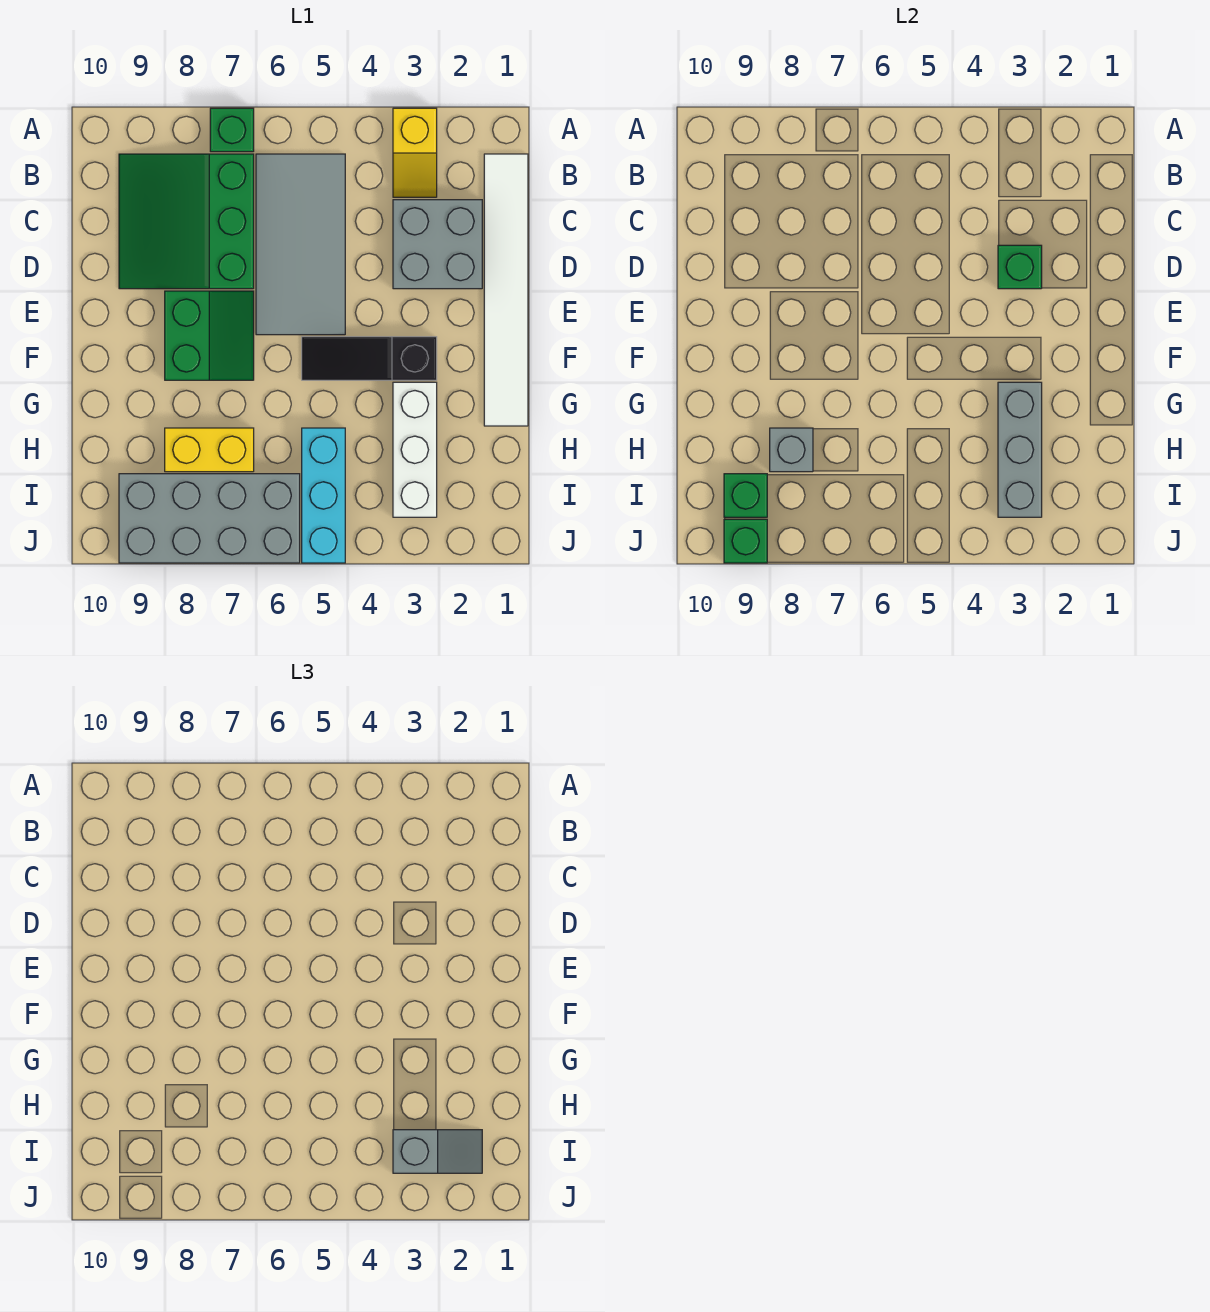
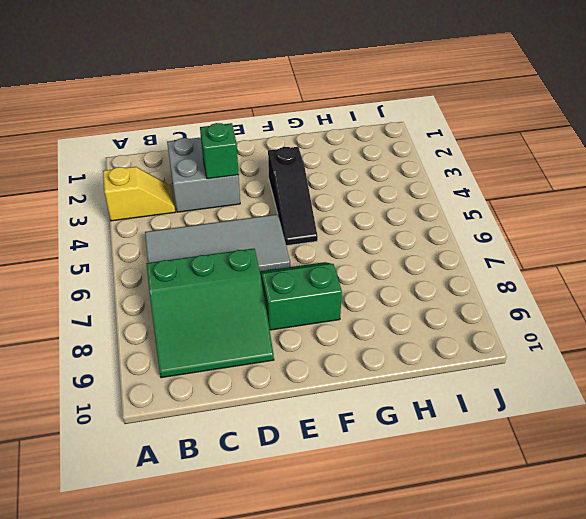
none -> green 1x1 brick [210,108,254,152]
none -> white 1x6 tile [484,154,528,426]
none -> white 1x3 brick [393,382,437,517]

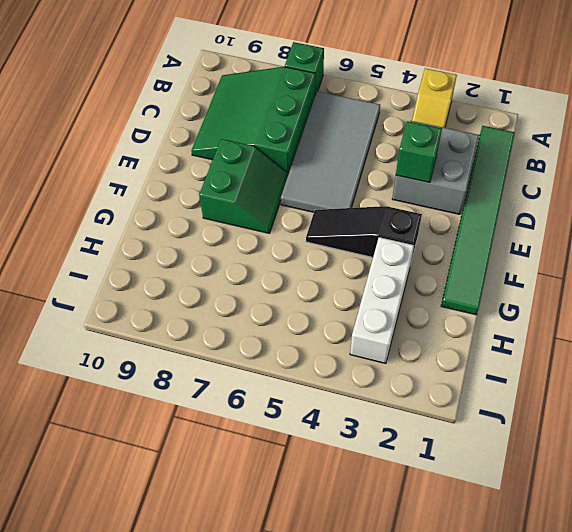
green 1x6 tile [441,126,515,315] -> white 1x6 tile [484,154,528,426]
none -> cyan 1x3 brick [302,428,345,563]
none -> yellow 1x2 brick [165,428,254,472]
none -> grey 2x4 brick [119,474,300,563]

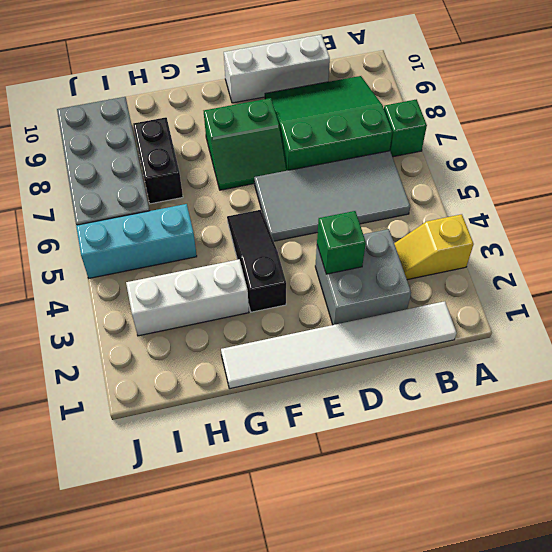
white 1x3 brick [224,35,330,103] -> none
black 1x2 brick [133,117,183,204] -> yellow 1x2 brick [165,428,254,472]
none -> grey 1x3 brick [998,382,1042,517]
none -> grey 1x1 brick [770,428,813,472]
none -> green 1x1 brick [724,474,767,517]

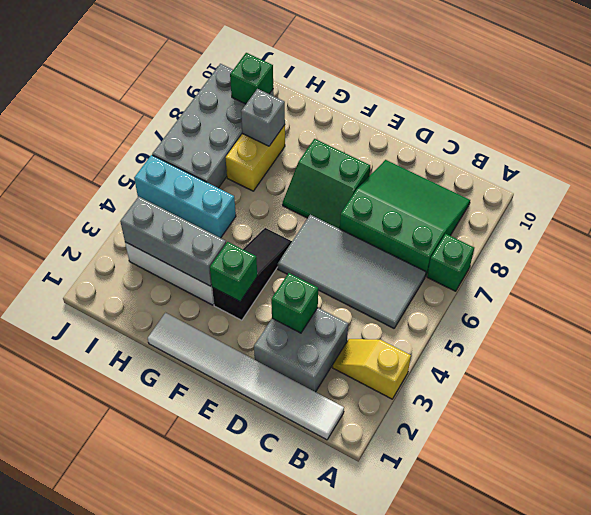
green 1x1 brick [210,242,257,301] -> green 1x1 brick moved to [724,519,767,563]
none -> grey 1x2 slope [393,1130,482,1173]

